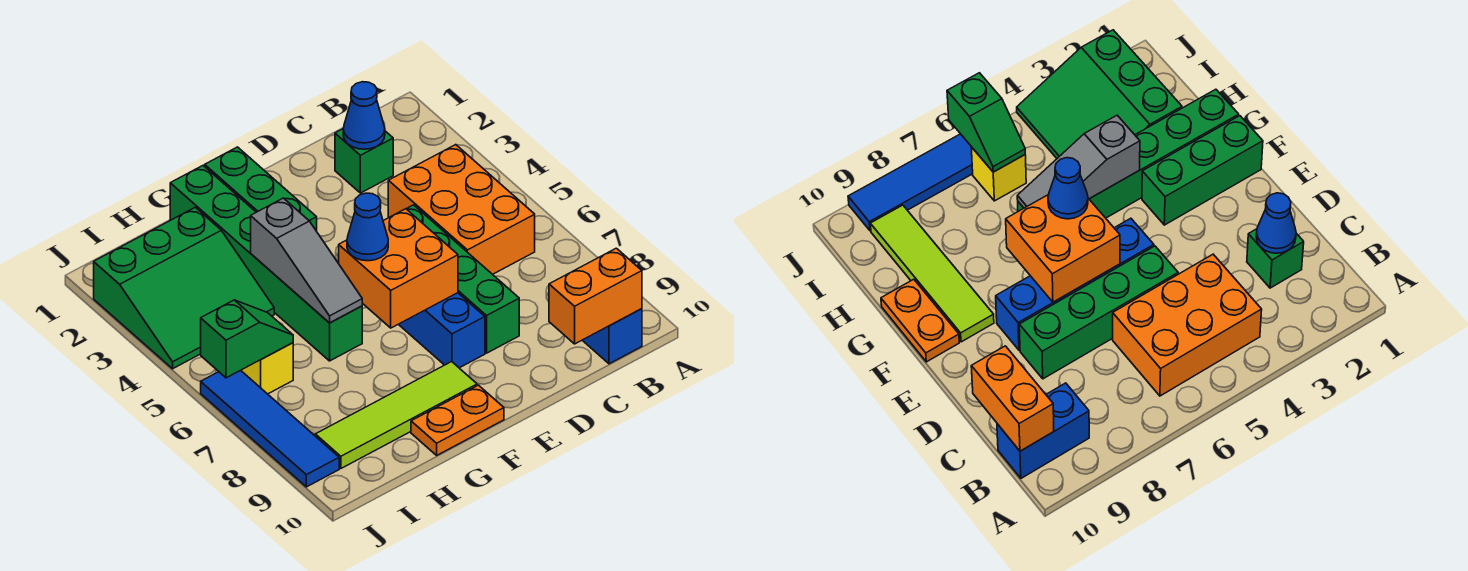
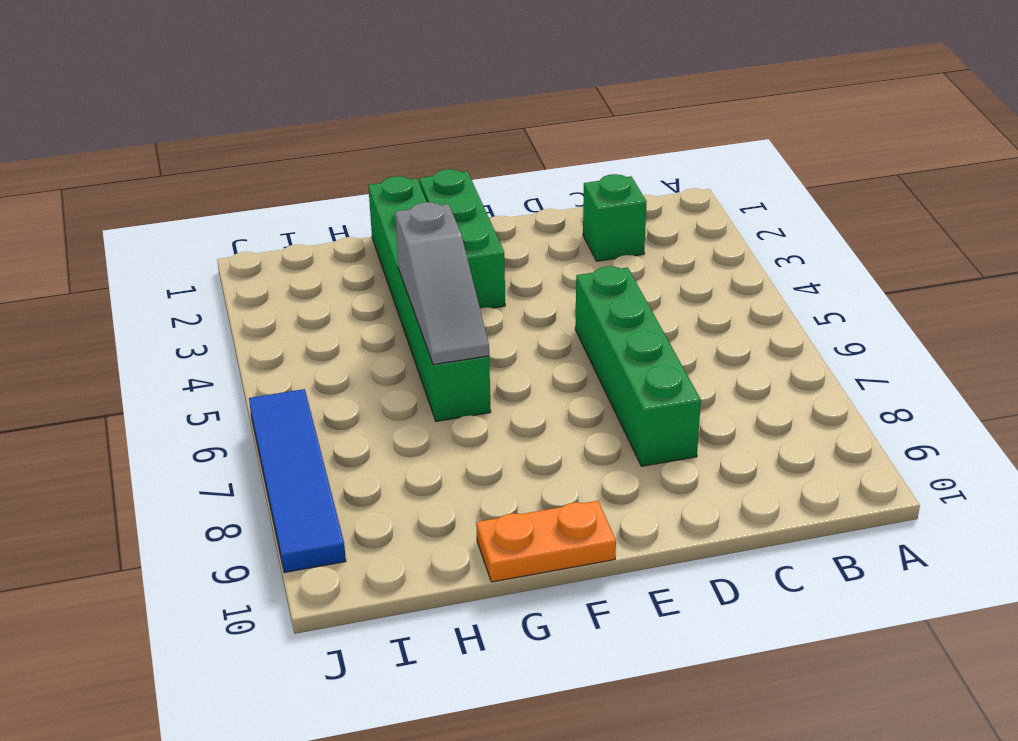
none -> orange 2x3 brick [388,145,535,274]
none -> blue 1x2 brick [582,309,642,364]
none -> blue 1x4 brick [399,293,485,368]

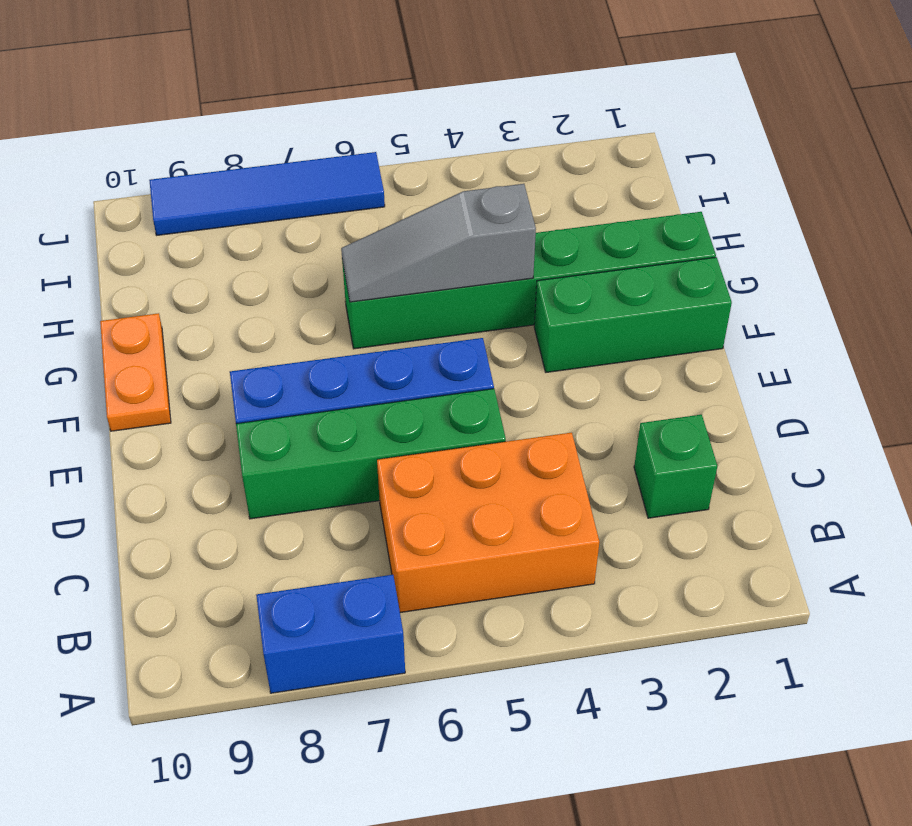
blue 1x2 brick [256,575,405,693] -> blue 1x2 brick moved to [582,309,642,364]
none -> lime 1x4 tile [315,362,477,468]
none -> green 3x3 slope [94,207,274,369]
none -> yellow 1x1 brick [241,343,293,394]

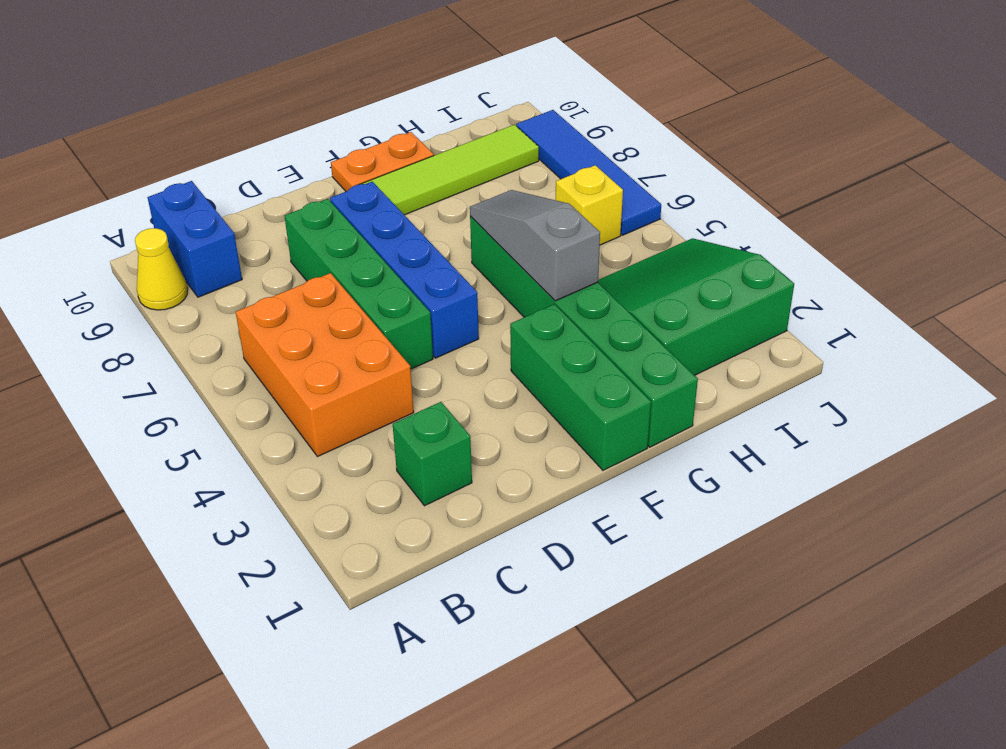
yellow 1x1 cone [135,228,188,310] -> none
none -> orange 1x2 brick [549,248,642,344]
none -> blue 1x1 cone [343,82,385,149]
none -> orange 2x2 brick [339,209,458,328]

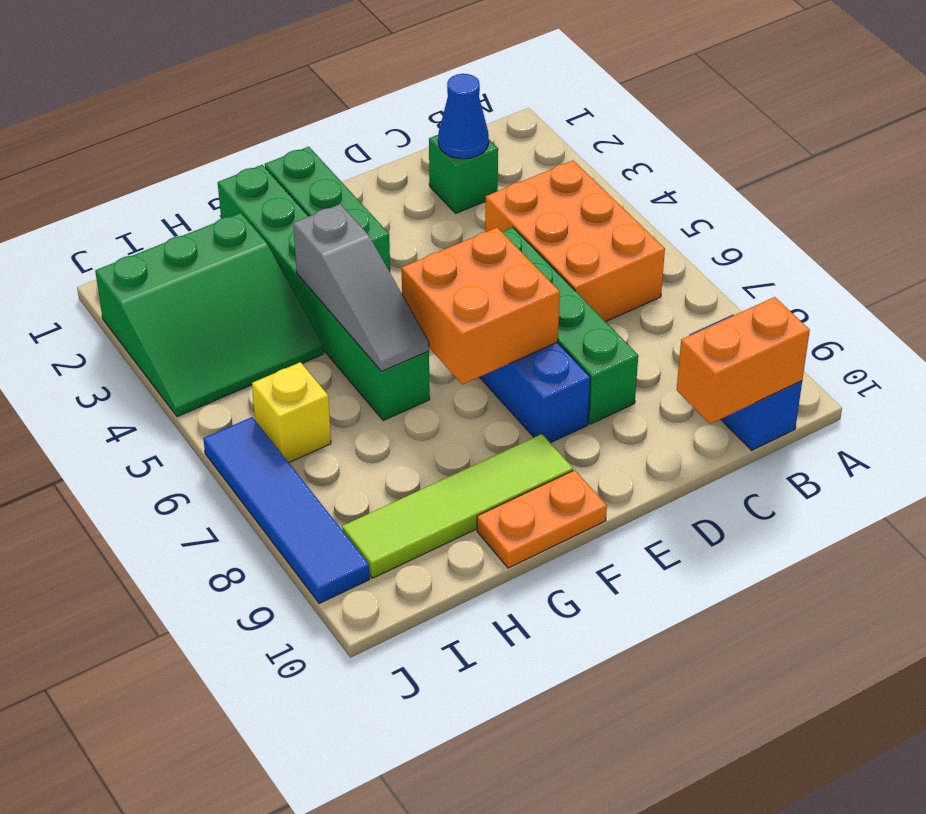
none -> green 1x2 slope [201,300,293,378]
none -> blue 1x1 cone [347,193,388,261]

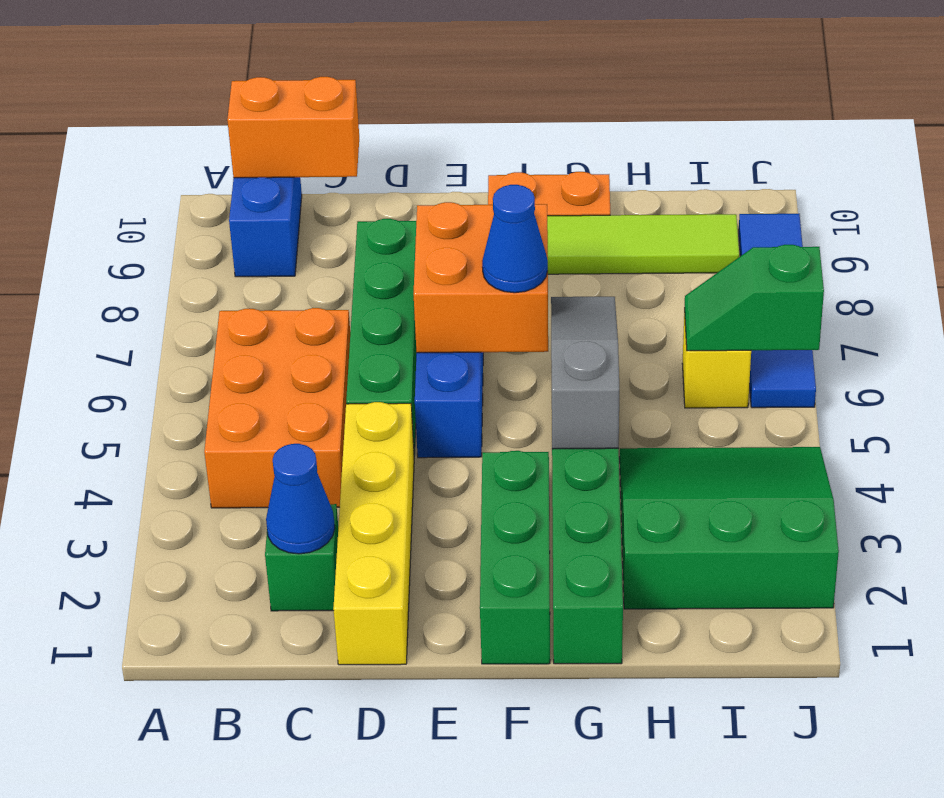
yellow 1x4 brick [333,402,414,665] -> none

